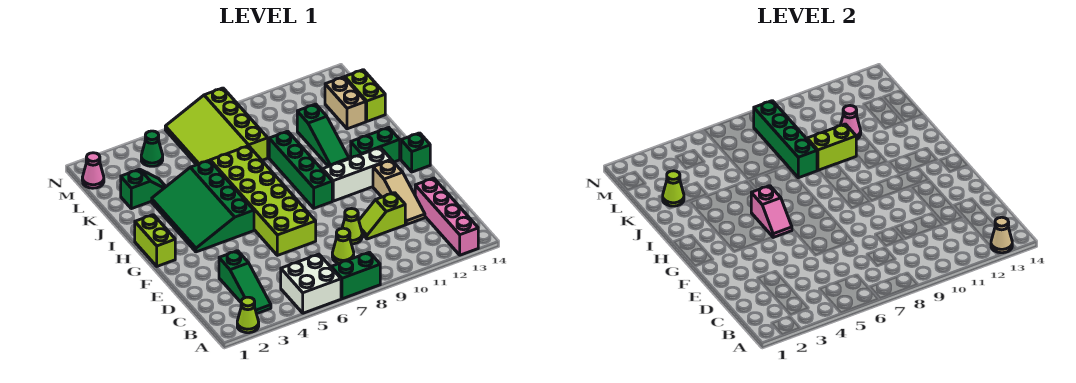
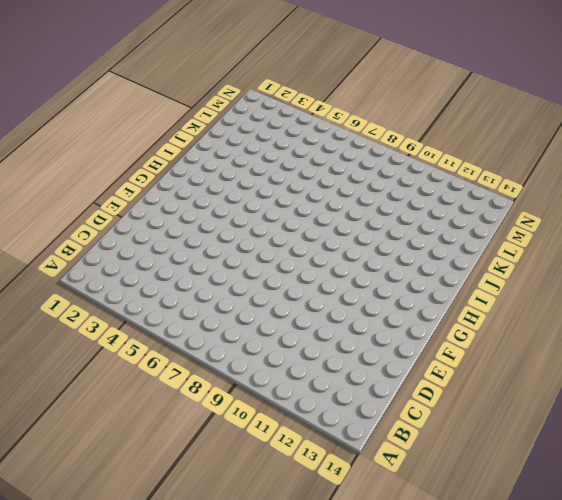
none -> lime 1x1 cone [237,297,259,333]
none -> white 2x2 brick [281,254,341,313]
none -> green 1x2 brick [331,252,380,299]

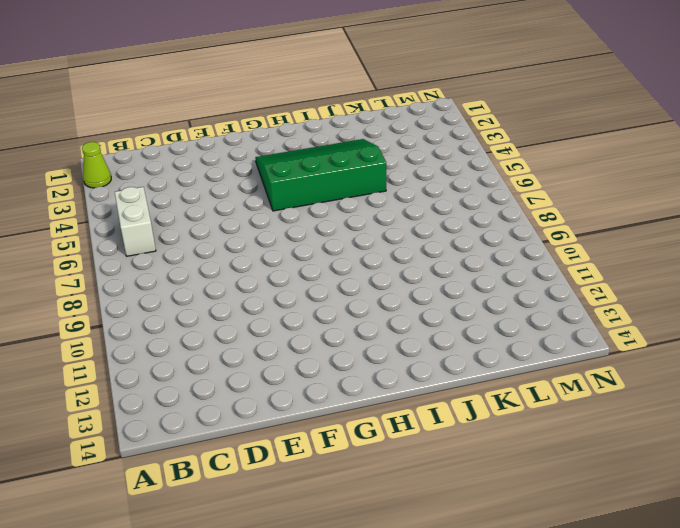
white 1x2 brick [115,187,156,256] -> white 2x2 brick [281,254,341,313]
none -> green 1x2 brick [331,252,380,299]
none -> pink 1x4 brick [415,178,478,255]
none -> green 1x3 slope [219,251,271,314]

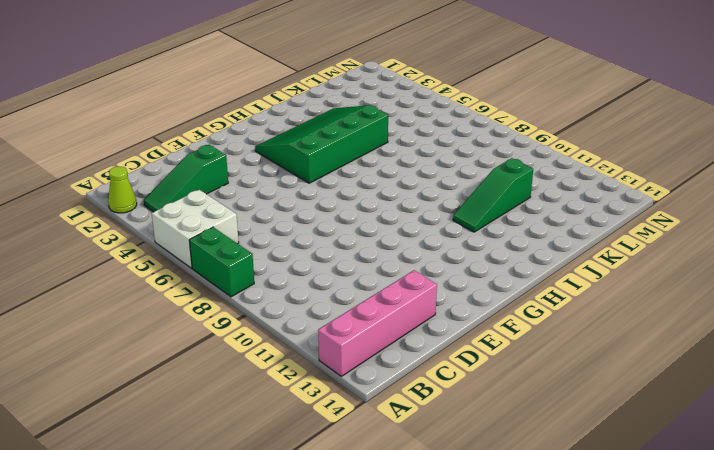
none -> lime 1x1 cone [332,228,354,263]
none -> lime 1x1 cone [342,208,362,244]
none -> lime 1x2 slope [359,193,405,239]

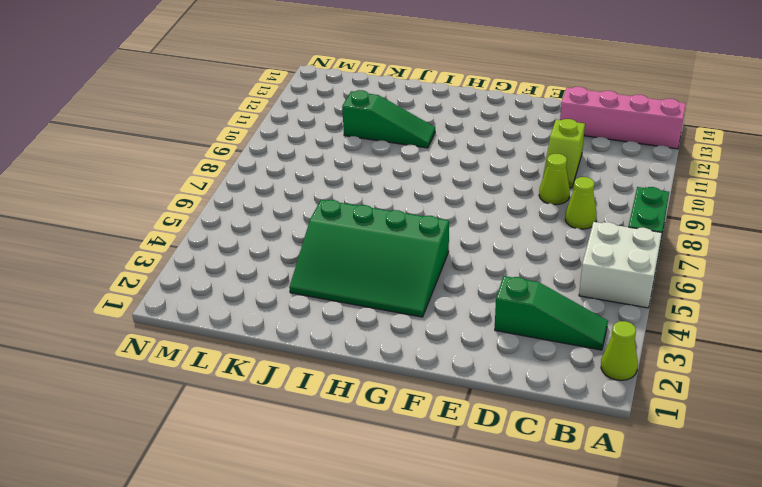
none -> tan 1x3 slope [373,160,425,225]
none -> lime 2x6 brick [210,146,316,255]
none -> lime 1x2 brick [135,215,175,266]

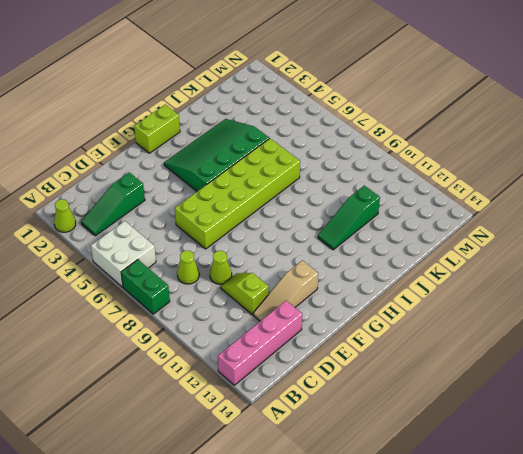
none -> green 1x4 brick [269,131,332,208]
none -> white 1x3 brick [323,147,391,201]
none -> green 1x1 brick [401,133,430,172]

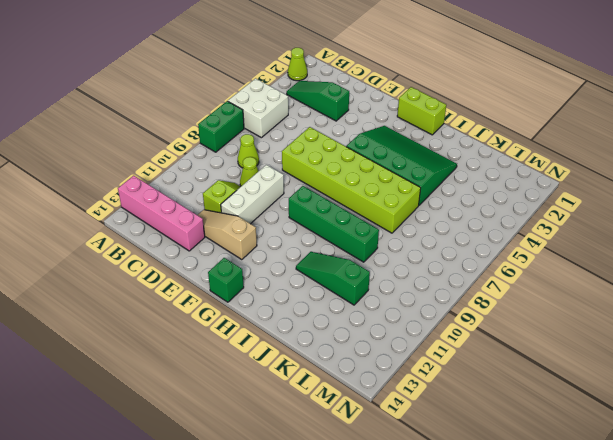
white 1x3 brick [221,165,284,224] -> white 1x3 brick moved to [323,147,391,201]
none -> green 1x2 brick [351,128,400,162]
none -> green 1x2 slope [121,169,166,209]
none -> lime 3x4 slope [165,88,268,165]

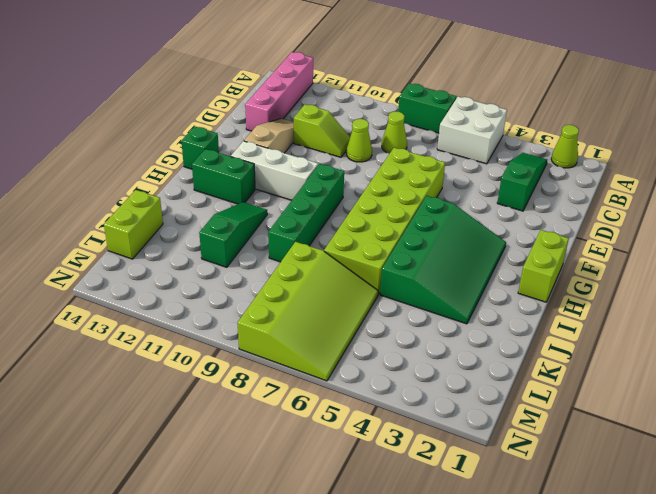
none -> green 1x2 slope [121,169,166,209]
none -> tan 1x2 brick [325,77,366,129]
none -> pink 1x1 cone [82,153,104,188]

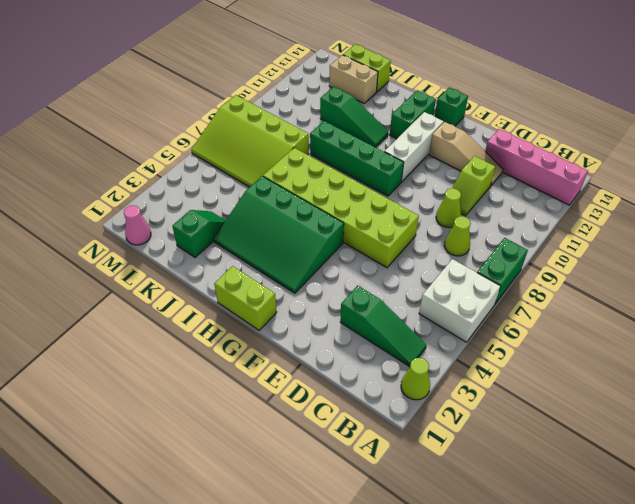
none -> green 1x1 cone [141,131,163,166]
none -> tan 1x1 cone [991,217,1012,253]
none -> pink 1x2 slope [751,186,792,237]

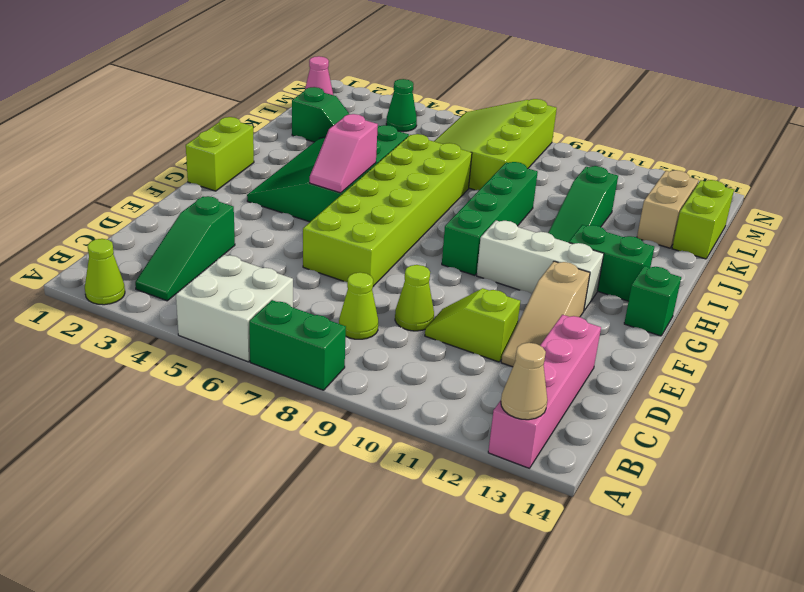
none -> green 1x4 brick [754,101,817,178]
none -> lime 1x2 brick [807,124,856,170]
none -> lime 1x1 cone [663,171,684,206]

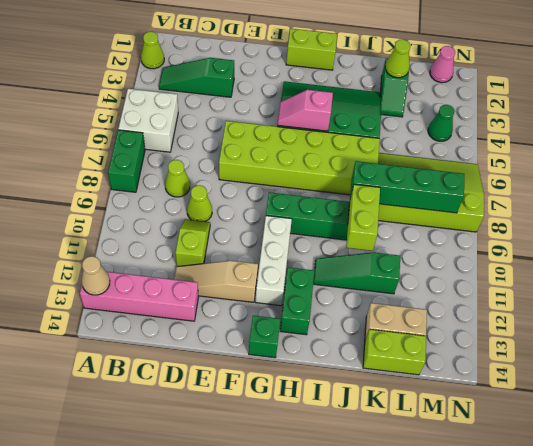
none -> pink 1x1 cone [841,105,861,139]

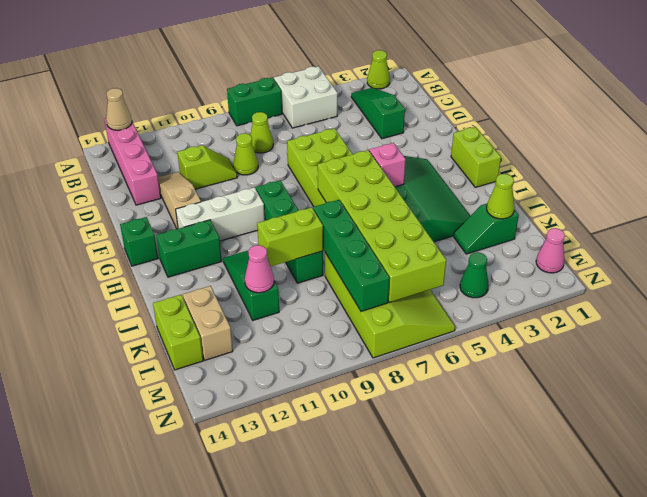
lime 2x6 brick [318,150,446,302] -> none

